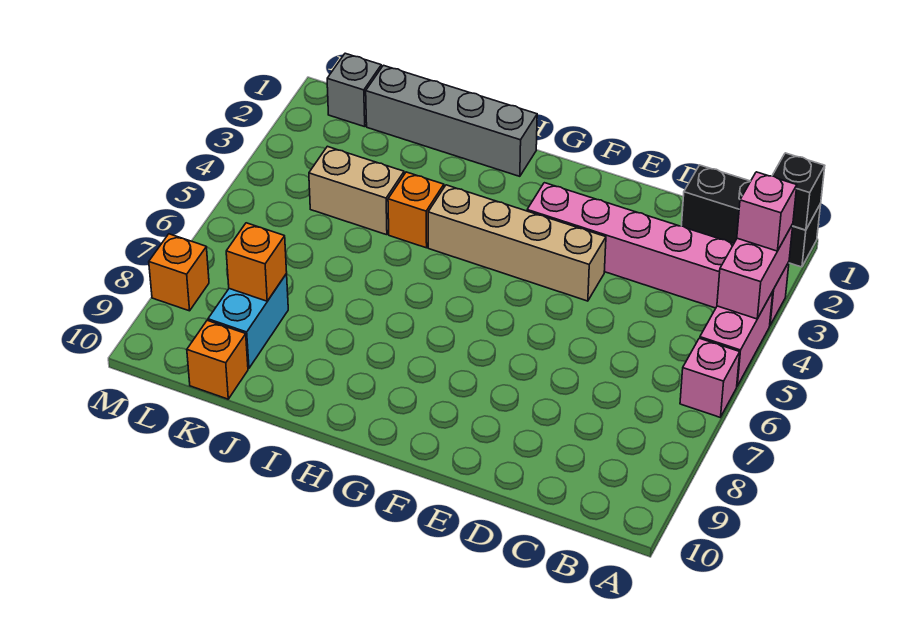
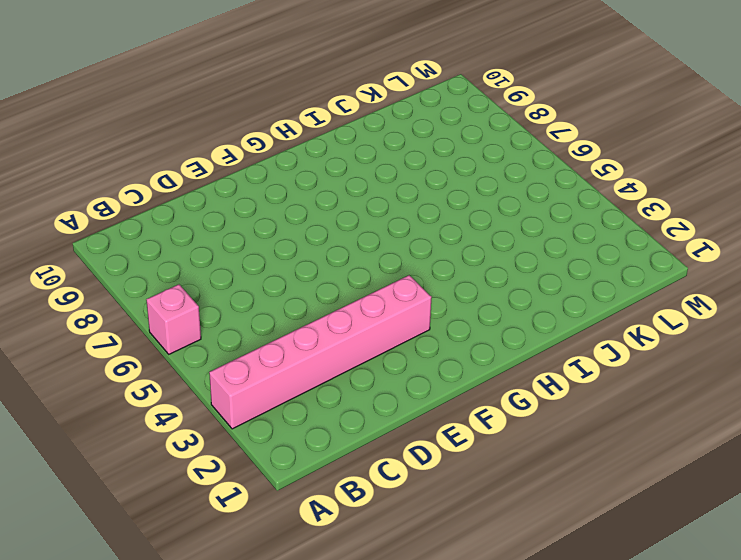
none -> black 1x3 brick [682,165,821,267]
none -> pink 1x2 brick [700,291,773,386]
none -> tan 1x4 brick [428,185,606,301]

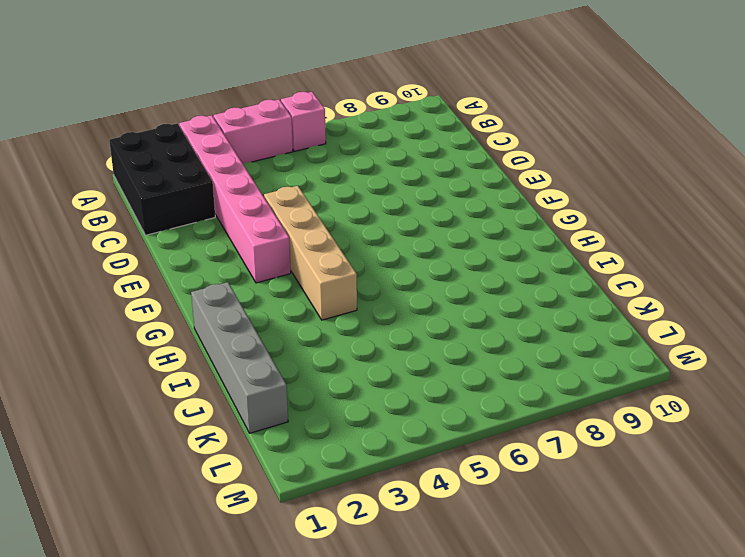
black 2x3 brick [109,123,215,235] -> black 1x3 brick [682,165,821,267]
none -> orange 1x1 brick [388,172,444,248]
none -> tan 1x2 brick [309,146,404,235]
none -> cyan 1x2 brick [208,274,288,368]

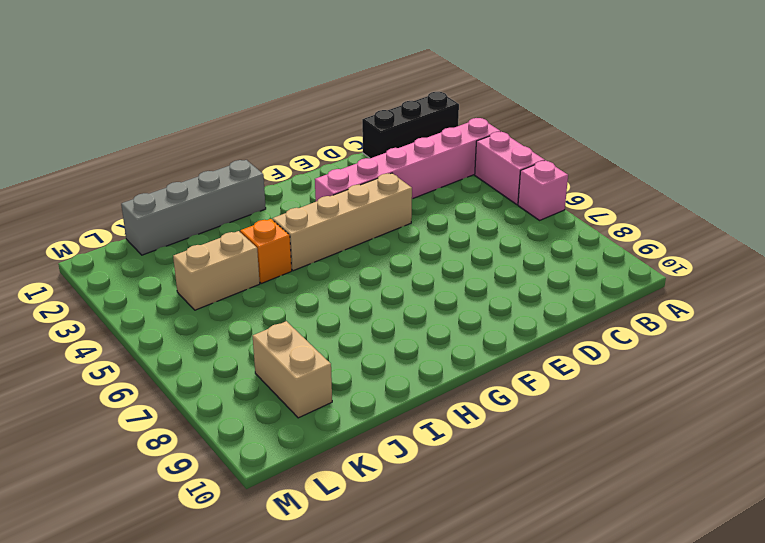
tan 1x2 brick [253,321,332,418] -> cyan 1x2 brick [208,274,288,368]
none -> orange 1x1 brick [187,320,248,399]
none -> grey 1x1 brick [327,53,381,127]
none -> orange 1x1 brick [149,234,209,311]

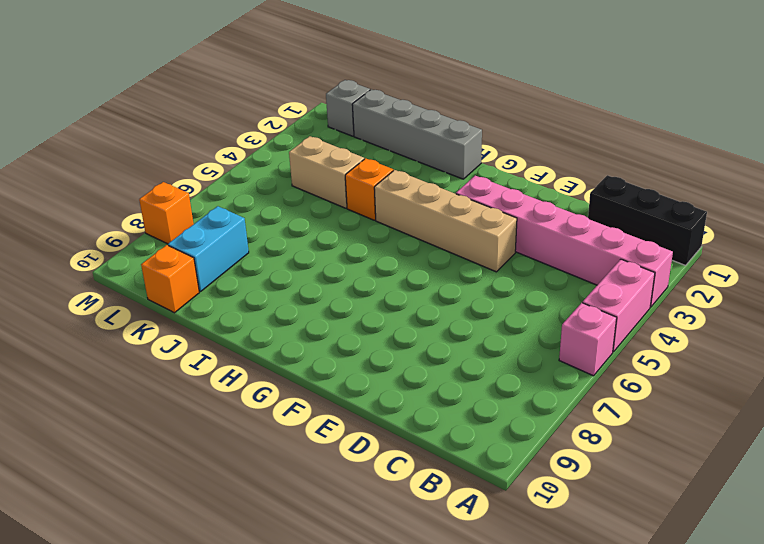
none -> black 1x1 brick [772,153,825,230]
none -> pink 1x2 brick [717,224,793,319]
none -> orange 1x1 brick [226,223,287,301]

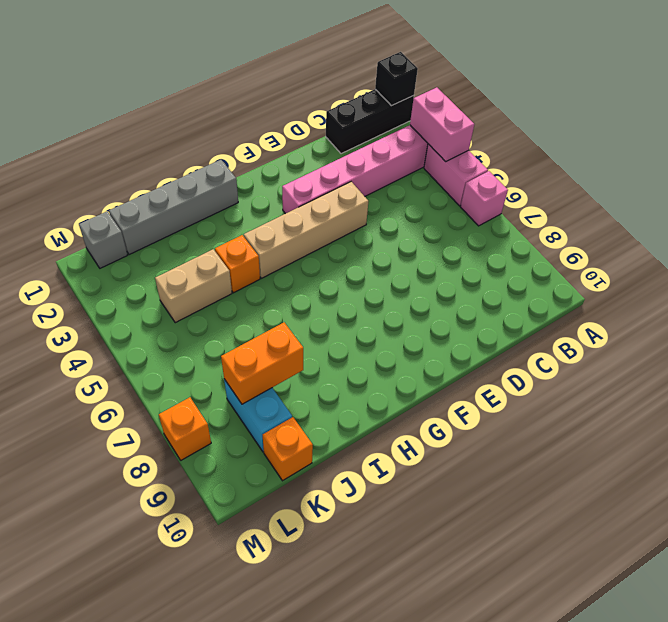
orange 1x2 brick [221,323,303,404] -> orange 1x1 brick [226,223,287,301]
none -> pink 1x1 brick [737,172,797,251]

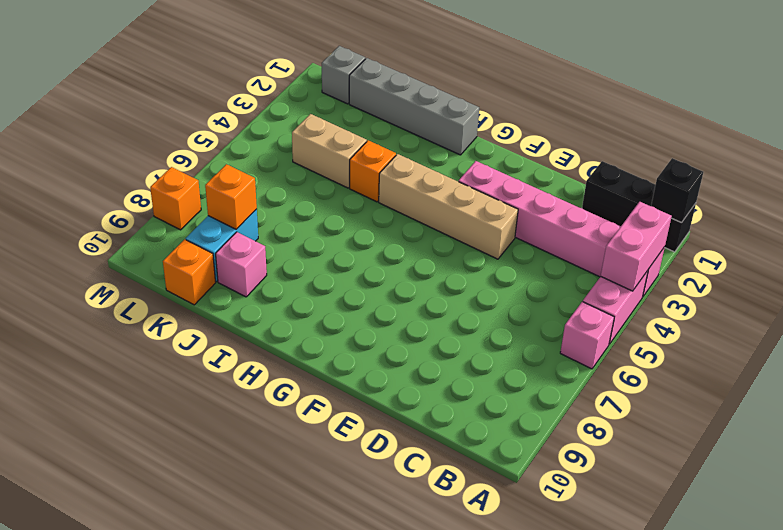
pink 1x1 brick [216,232,267,297] -> pink 1x1 brick moved to [737,172,797,251]

